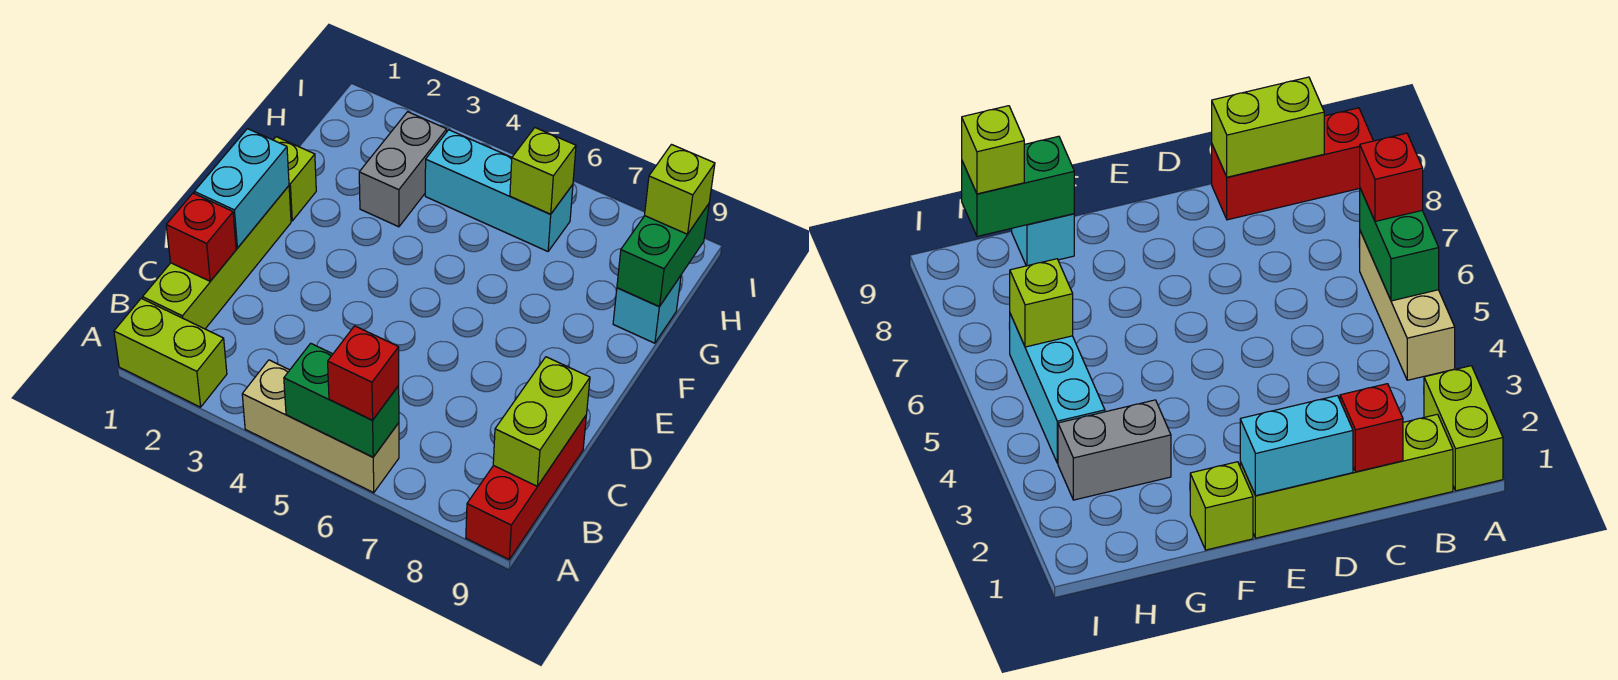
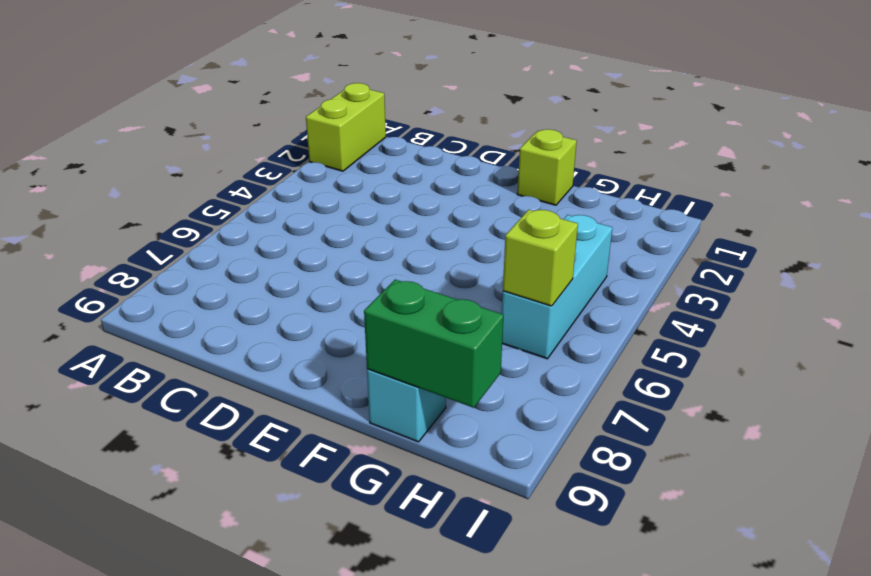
none -> tan 1x3 brick [242,360,399,493]
none -> red 1x3 brick [466,416,586,559]
none -> lime 1x4 brick [143,186,291,329]

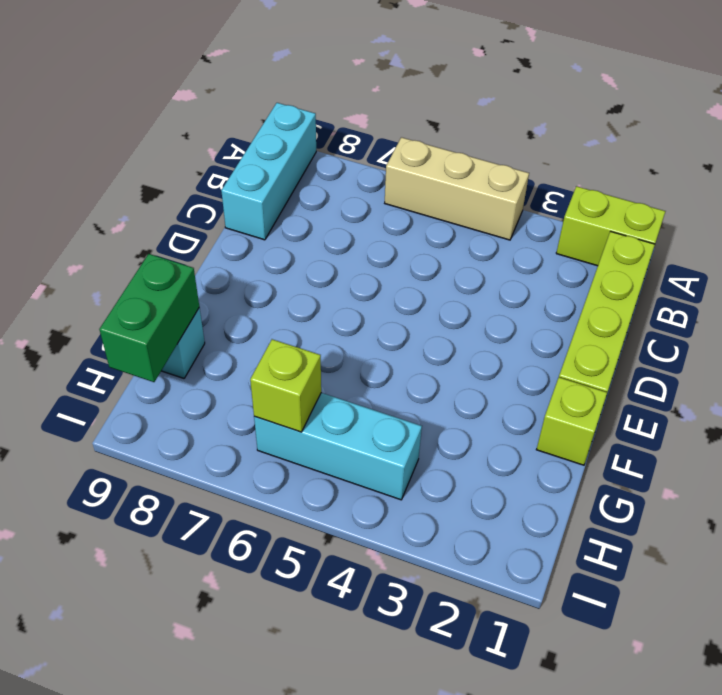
cyan 1x3 brick [221,103,316,240] -> red 1x3 brick [466,416,586,559]
none -> grey 1x2 brick [359,112,447,227]
none -> green 1x2 brick [284,343,399,457]
none -> lime 1x2 brick [493,357,590,486]

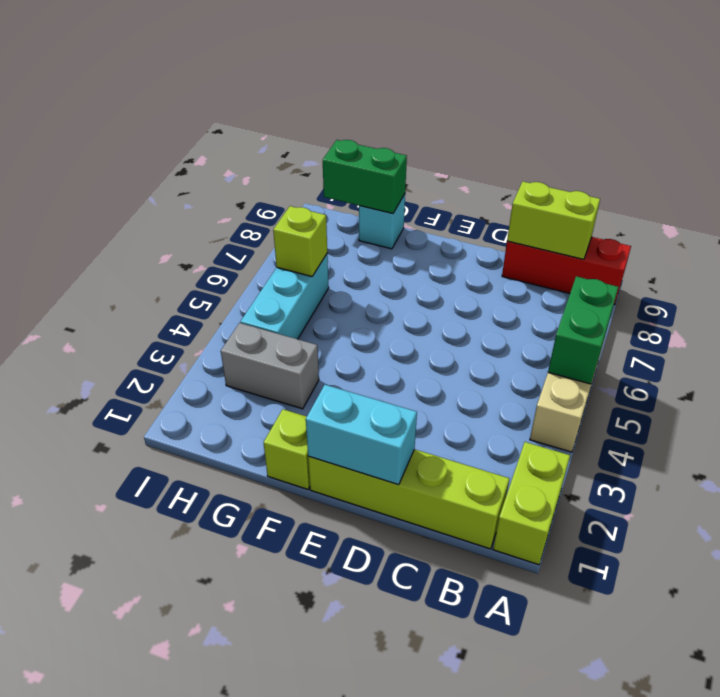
none -> red 1x1 brick [166,193,236,281]
none -> red 1x1 brick [328,326,399,420]
none -> lime 1x1 brick [645,145,715,234]

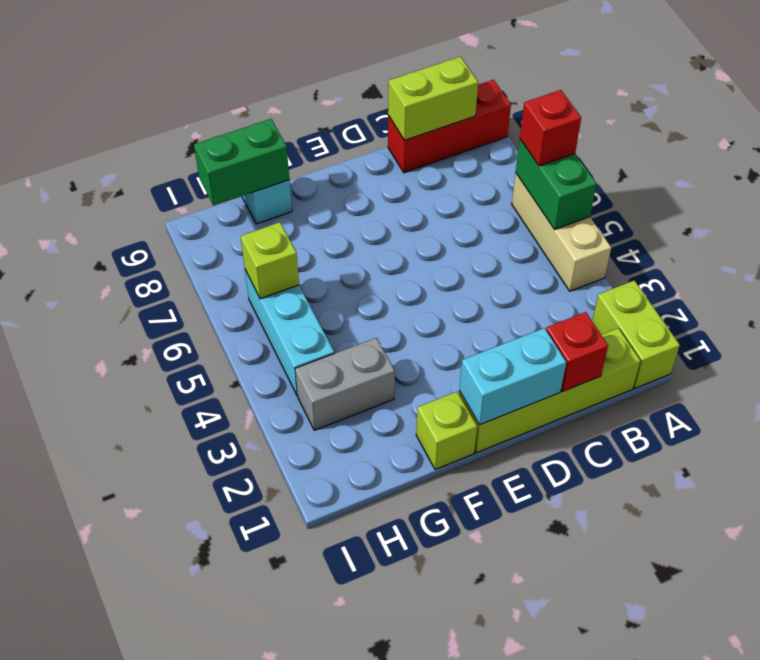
none -> lime 1x1 brick [645,145,715,234]

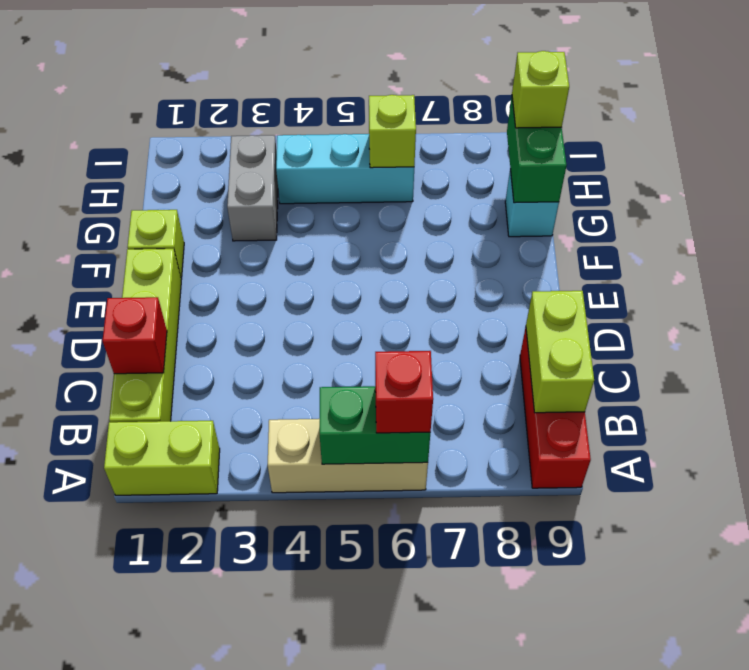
none -> cyan 1x2 brick [194,129,289,248]

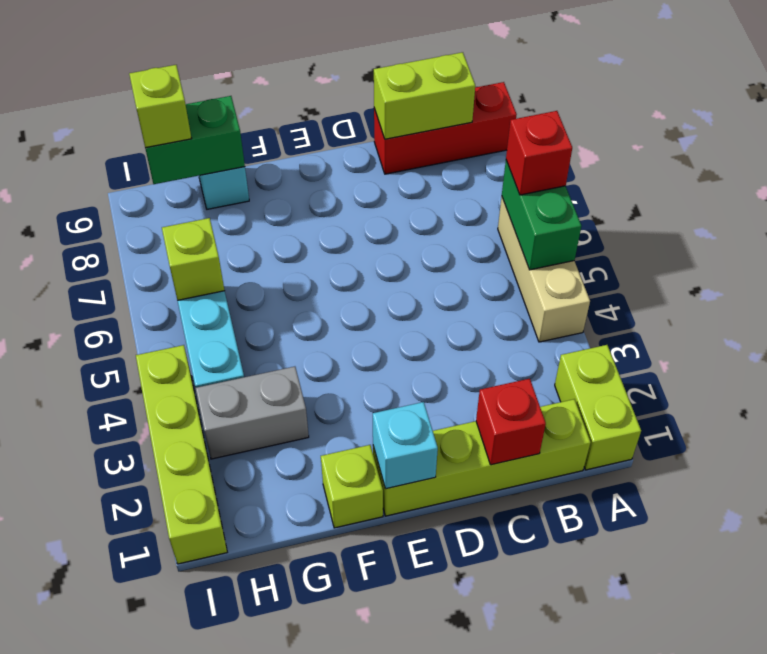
cyan 1x1 brick [373,402,438,489] -> cyan 1x2 brick [194,129,289,248]
lime 1x4 brick [136,345,227,564] -> none

